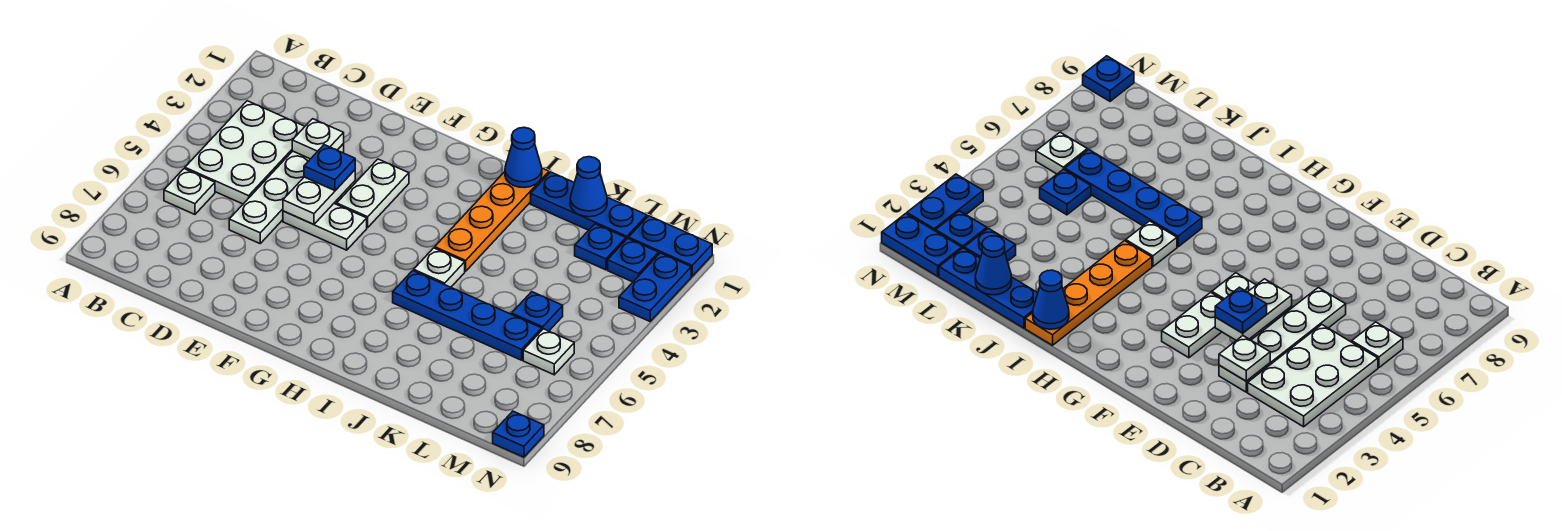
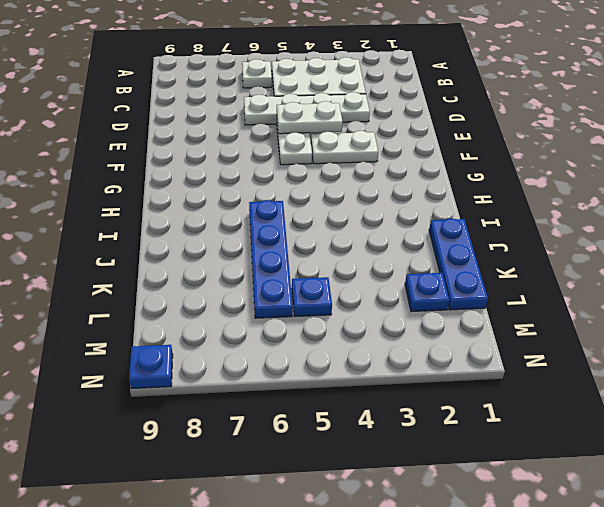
none -> orange 1x4 plate [435,168,549,271]
none -> white 1x1 plate [414,248,465,287]
none -> blue 1x2 plate [629,216,712,276]

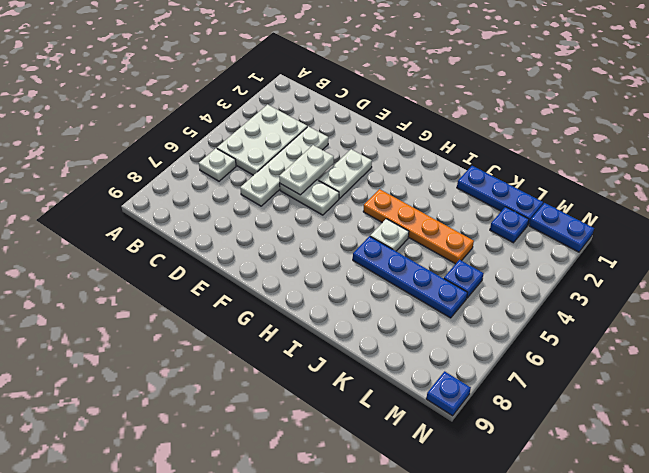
orange 1x4 plate [363,189,474,264] -> orange 1x4 plate turned to [435,168,549,271]
none -> blue 1x1 plate [608,238,659,282]
none -> white 1x1 plate [523,329,574,375]
none -> blue 1x2 plate [619,253,691,321]

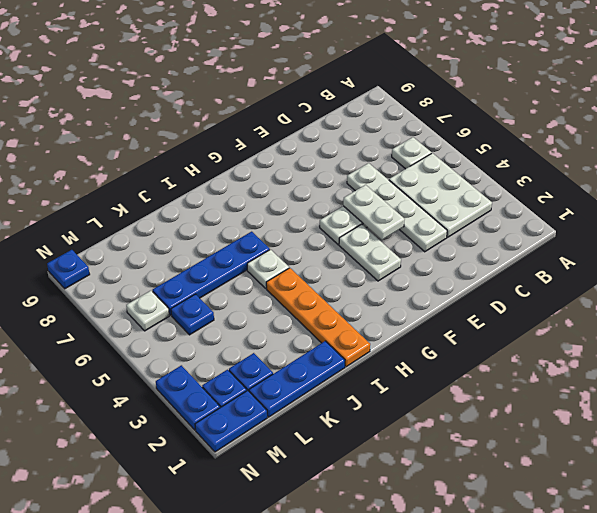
none -> white 1x1 plate [292,119,344,159]
none -> blue 1x1 cone [505,127,542,188]
none -> blue 1x1 cone [570,157,607,217]

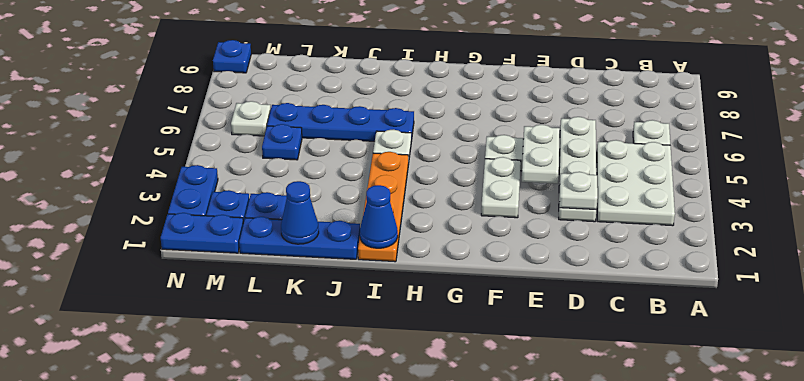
none -> blue 1x1 plate [304,145,355,190]

